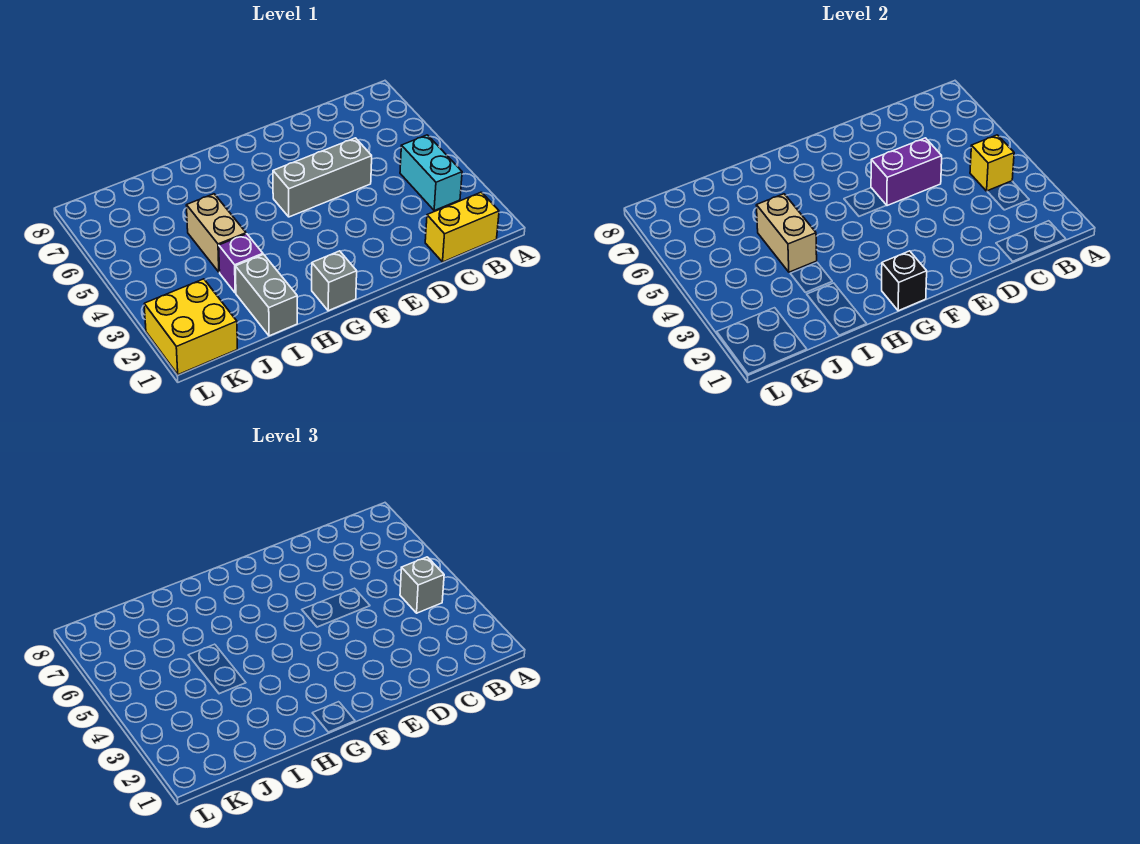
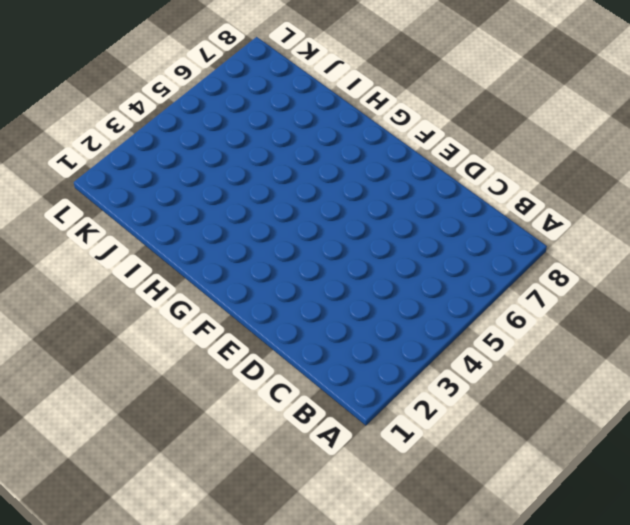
none -> yellow 1x2 brick [425,192,499,262]
none -> cyan 1x2 brick [400,135,462,210]
none -> grey 1x3 brick [273,138,372,217]

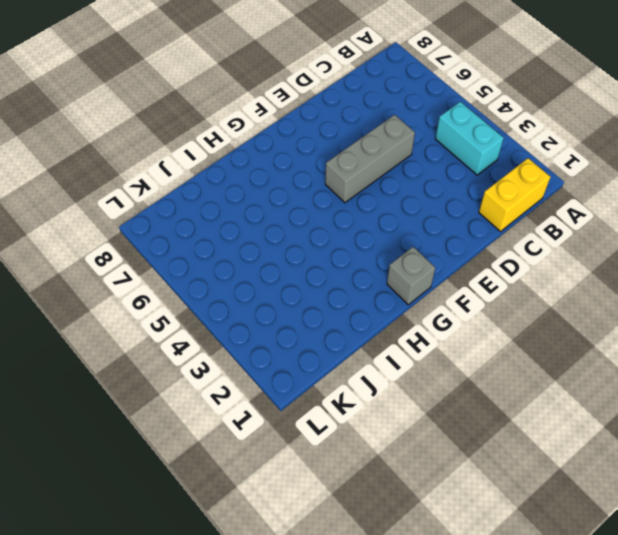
none -> grey 1x2 brick [235,254,297,336]
none -> purple 1x1 brick [219,234,263,293]
none -> tan 1x2 brick [186,194,246,272]

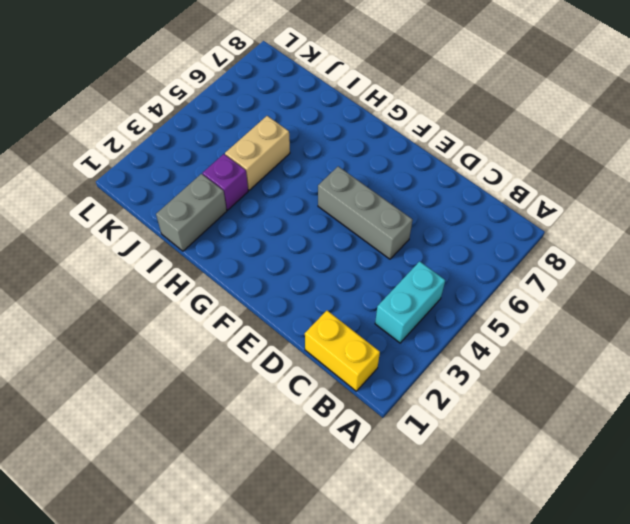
none -> grey 1x1 brick [312,251,357,311]
none -> yellow 2x2 brick [144,279,237,375]
none -> yellow 1x1 brick [970,135,1014,191]

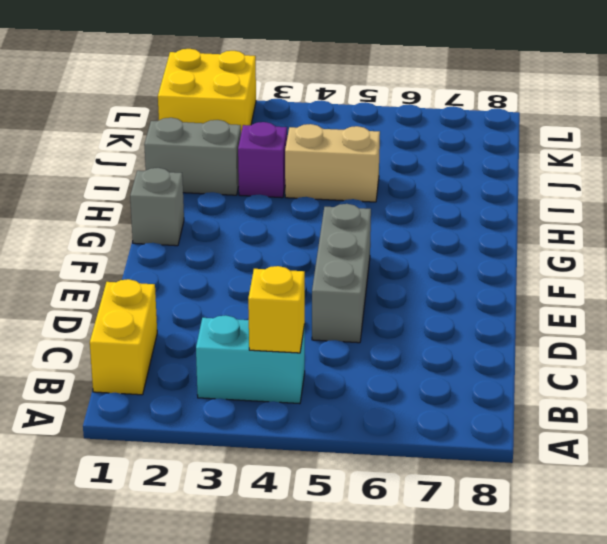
none -> purple 1x2 brick [871,138,942,206]
none -> black 1x1 brick [882,251,927,311]
none -> tan 1x2 brick [756,194,817,272]

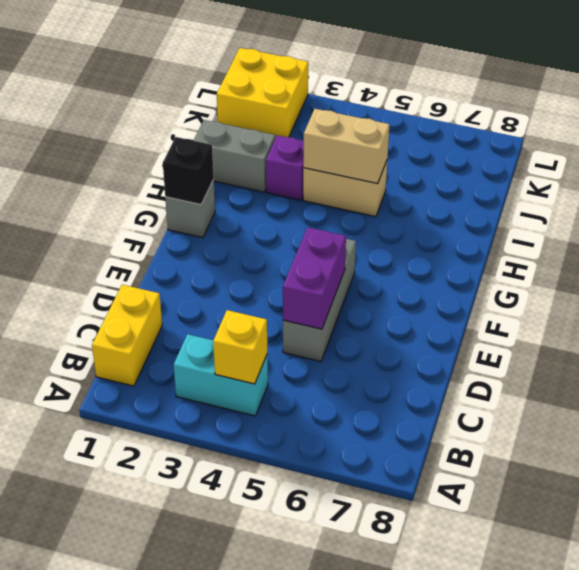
none -> grey 1x1 brick [400,557,444,613]

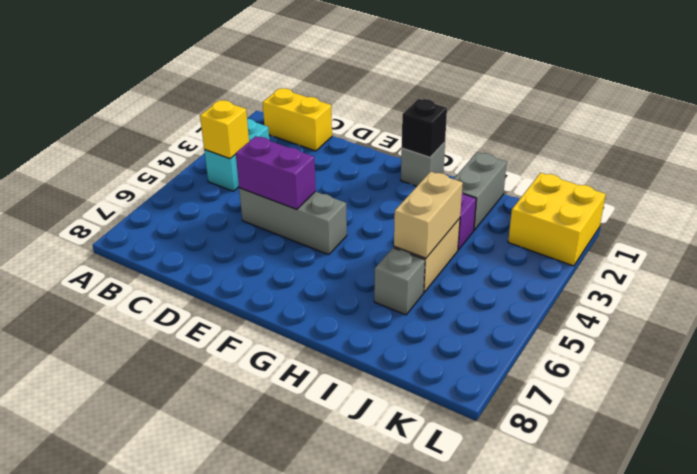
grey 1x1 brick [374,248,425,315] -> grey 1x1 brick moved to [400,557,444,613]

